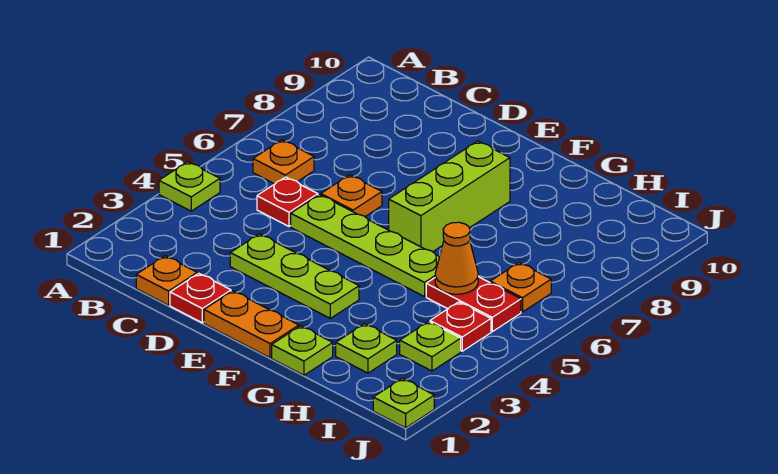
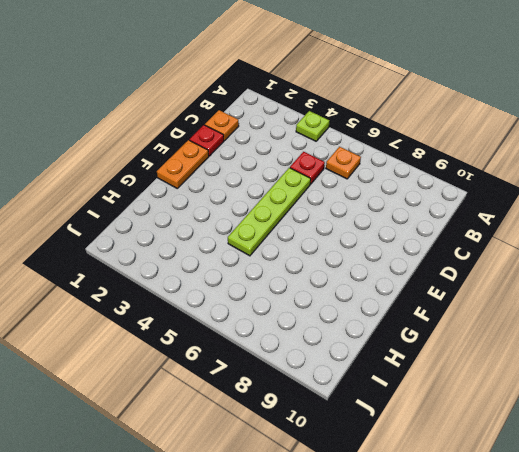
none -> lime 1x3 plate [230,234,359,318]
none -> orange 1x1 plate [321,175,382,217]
none -> lime 1x3 brick [389,141,510,252]

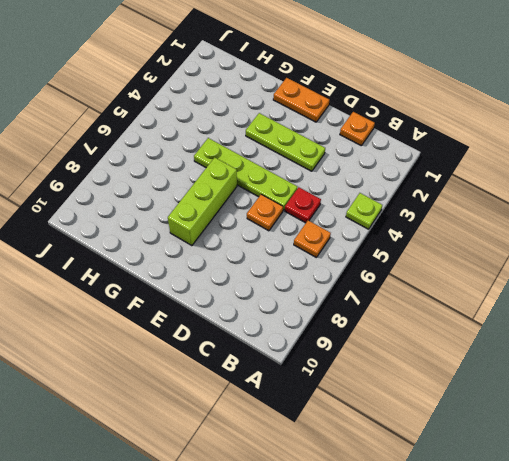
none -> red 1x1 plate [170,273,231,323]
none -> lime 1x1 plate [272,326,333,375]
none -> lime 1x1 plate [336,324,397,373]

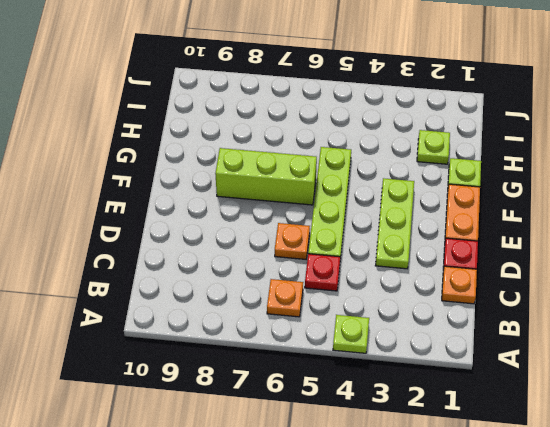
none -> red 1x2 plate [426,277,521,332]
none -> lime 1x1 plate [400,322,461,371]
none -> red 1x1 plate [430,302,491,351]

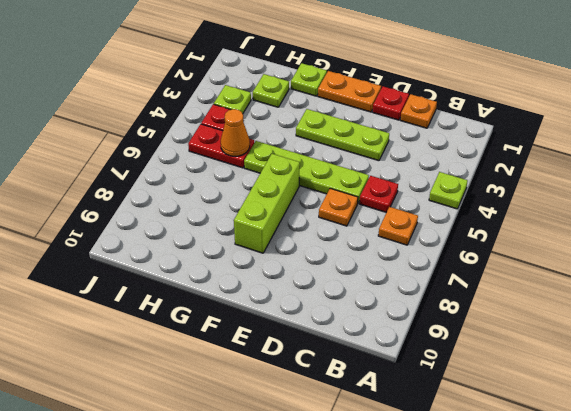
none -> orange 1x1 plate [490,263,551,312]
none -> lime 1x1 plate [373,379,434,428]

